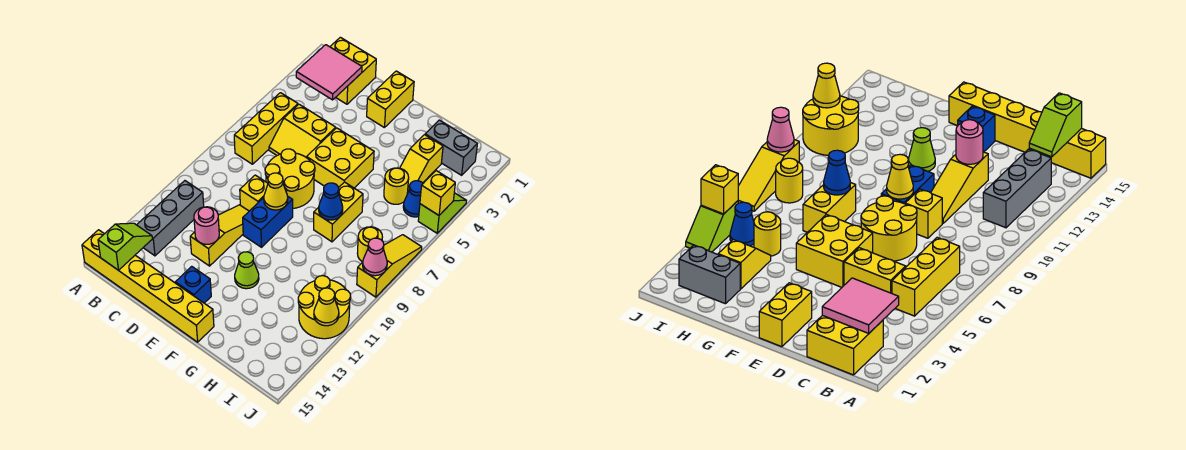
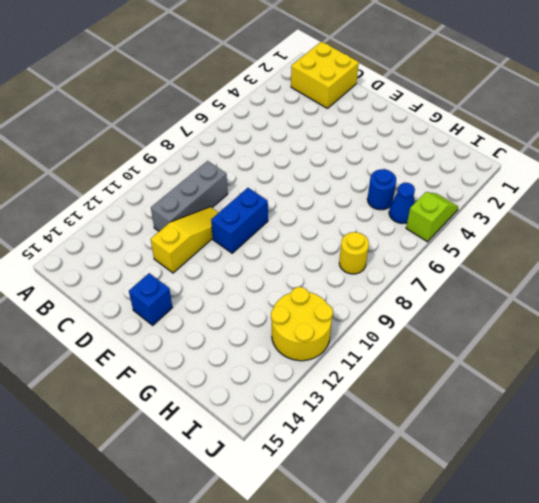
grey 1x3 brick [151,161,228,231] -> grey 1x3 brick moved to [137,181,204,256]
blue 1x1 round brick [367,169,396,210] -> yellow 1x1 round brick [384,168,409,204]
none -> yellow 1x6 brick [82,230,214,342]
none -> yellow 1x3 brick [234,93,298,164]
none -> yellow 2x2 slope [269,104,336,158]
none -> yellow 2x2 round brick [265,149,315,208]

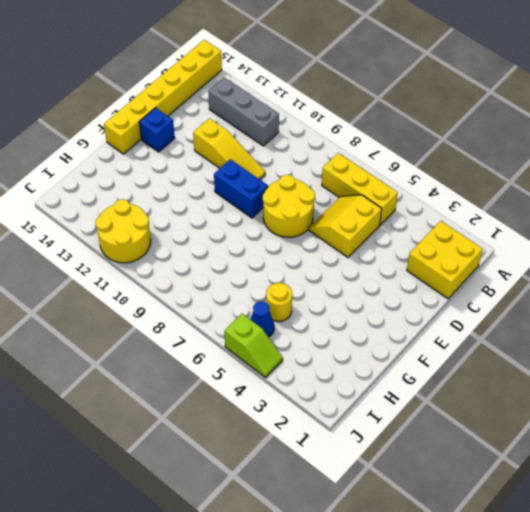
none -> yellow 1x1 brick [240,175,268,211]
none -> yellow 1x2 brick [367,71,414,128]
none -> yellow 2x2 brick [307,128,374,188]
none -> lime 1x1 cone [235,252,259,289]

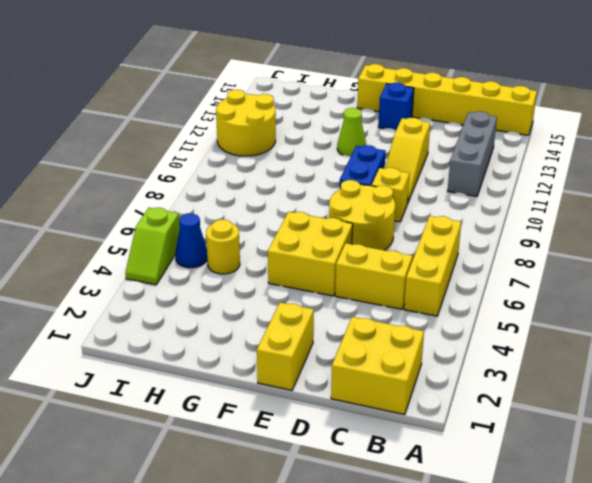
none -> yellow 1x2 brick [314,182,363,242]
none -> grey 1x2 brick [425,120,477,175]
none -> yellow 1x2 slope [400,135,443,191]
none -> yellow 1x1 round brick [357,227,382,262]

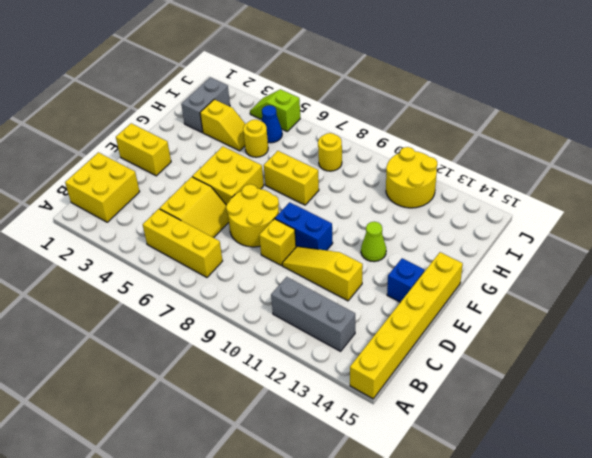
none -> yellow 1x3 slope [357,235,422,297]
none -> pink 2x2 tile [296,45,362,100]
none -> lime 1x2 slope [98,223,152,270]
none -> pink 1x1 round brick [194,207,219,244]

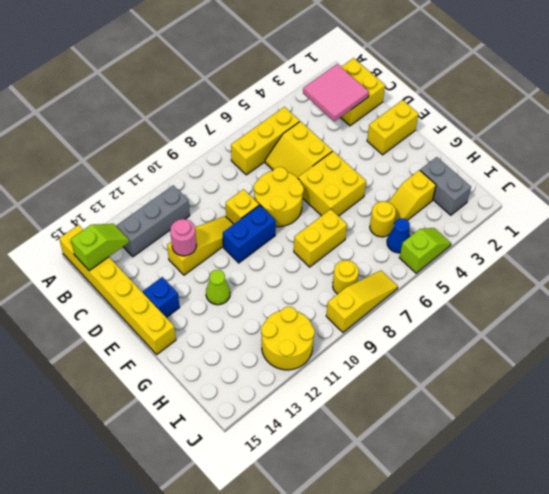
none -> yellow 1x1 cone [264,173,288,210]
none -> blue 1x1 cone [319,183,343,220]
none -> yellow 1x1 brick [420,171,455,215]
none -> pink 1x1 cone [363,238,387,276]

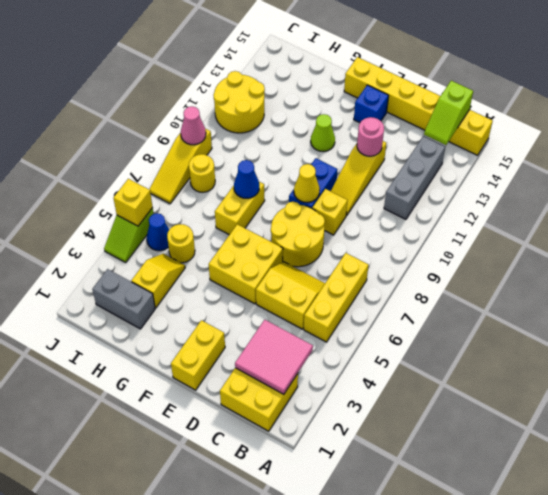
none -> yellow 1x1 cone [314,288,339,326]

